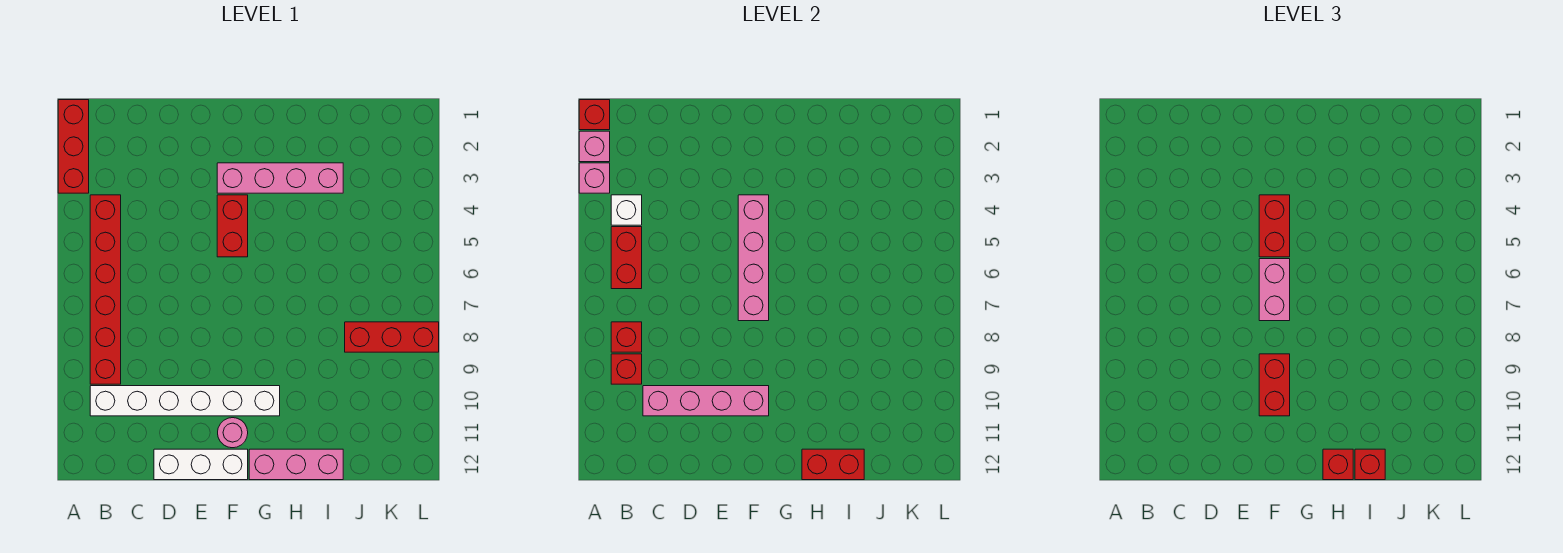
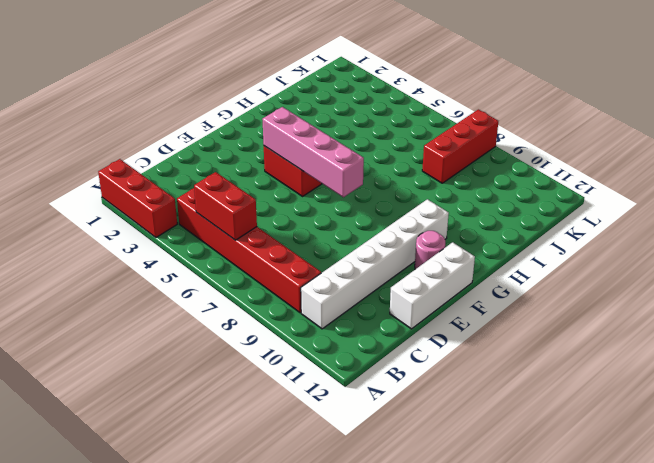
none -> pink 1x4 brick [217,163,343,193]
none -> pink 1x3 brick [249,449,343,480]
none -> red 1x1 brick [579,100,610,130]

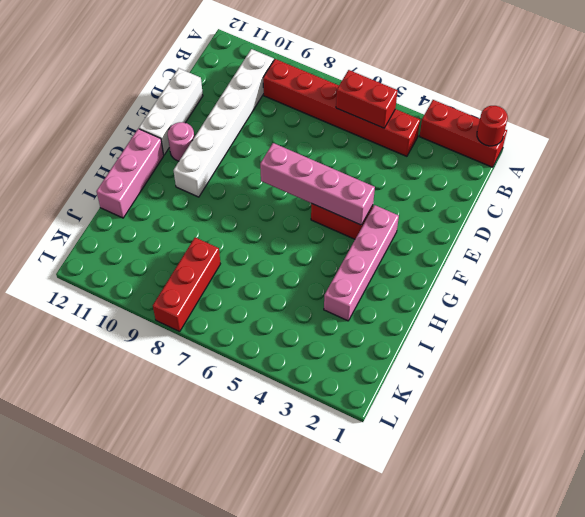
red 1x1 round brick [477,106,508,146] -> red 1x1 brick [579,100,610,130]
none -> pink 1x1 brick [579,131,610,162]
none -> pink 1x1 brick [579,163,610,193]
none -> white 1x1 brick [611,195,642,225]

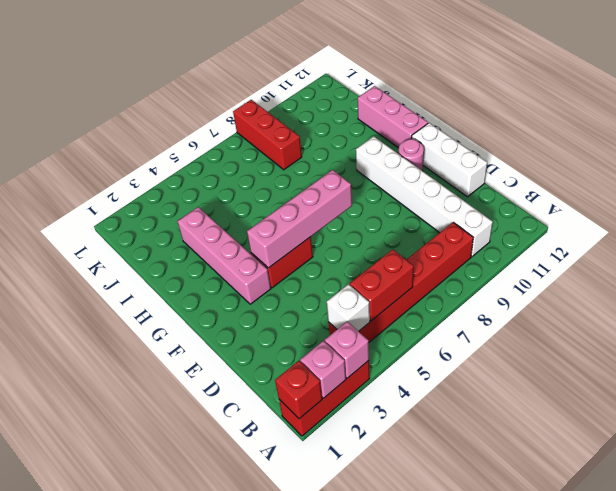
none -> red 1x1 brick [611,322,642,352]
none -> red 1x1 brick [611,354,642,384]
none -> pink 1x4 brick [643,386,769,416]

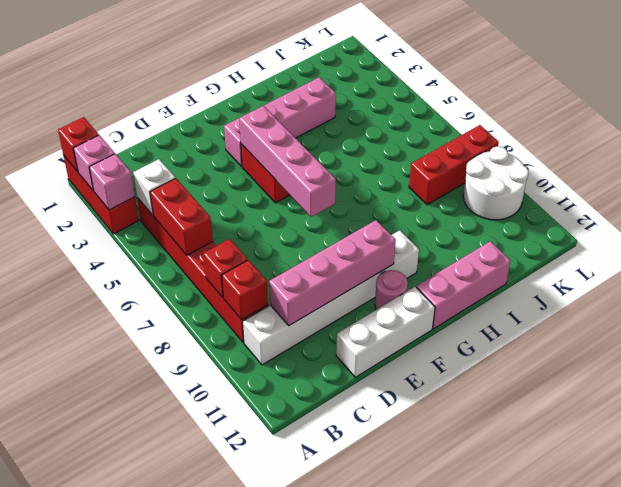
white 2x2 round brick [463,146,529,220] -> none
none -> red 1x2 brick [802,449,864,480]
none -> red 1x2 brick [1259,195,1290,257]
none -> pink 1x2 brick [1259,259,1290,321]

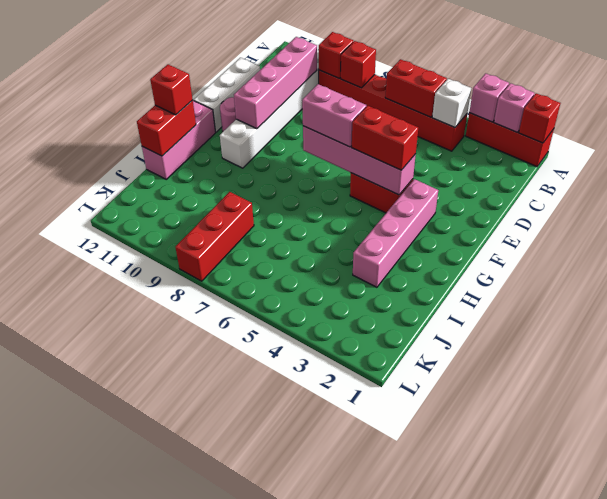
none -> red 1x2 brick [1259,354,1290,416]
none -> red 1x1 brick [1355,449,1385,480]

